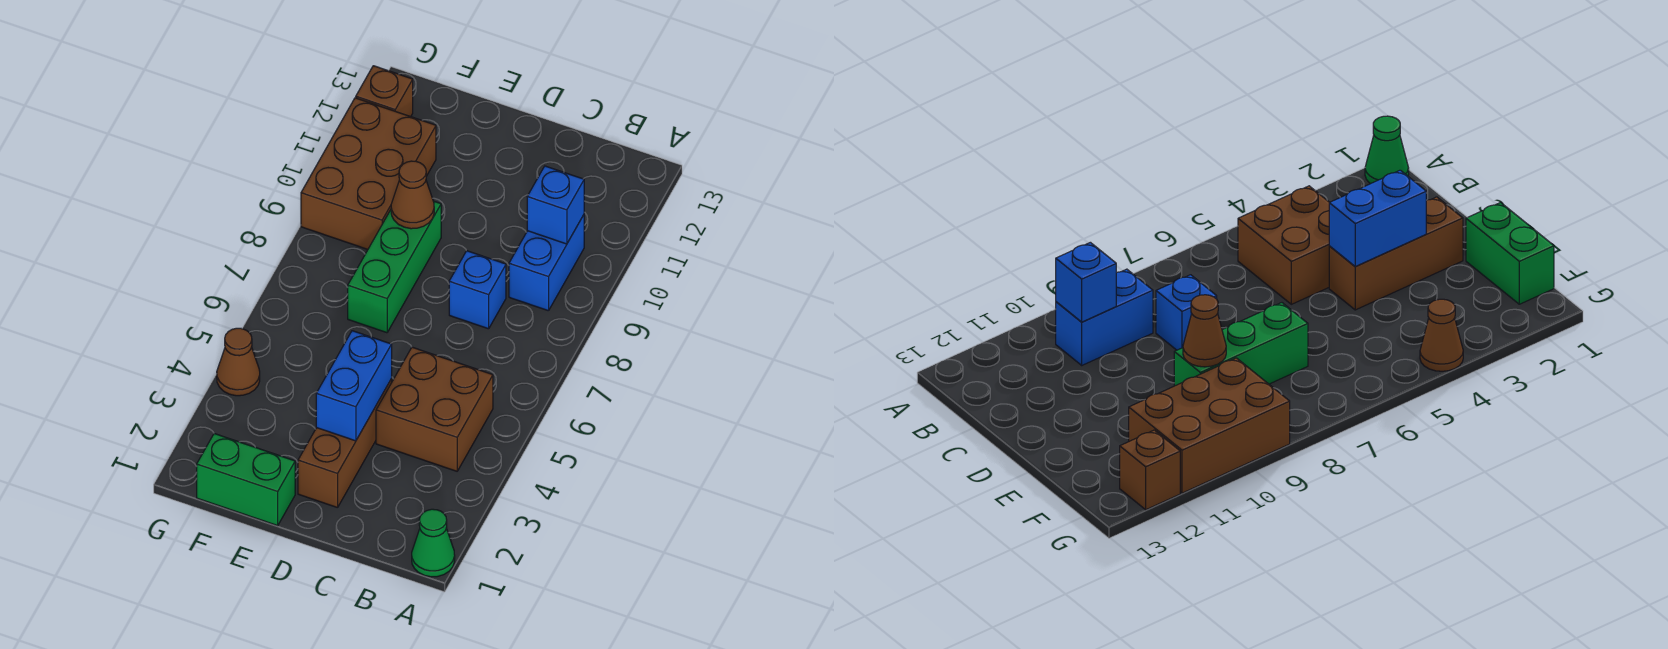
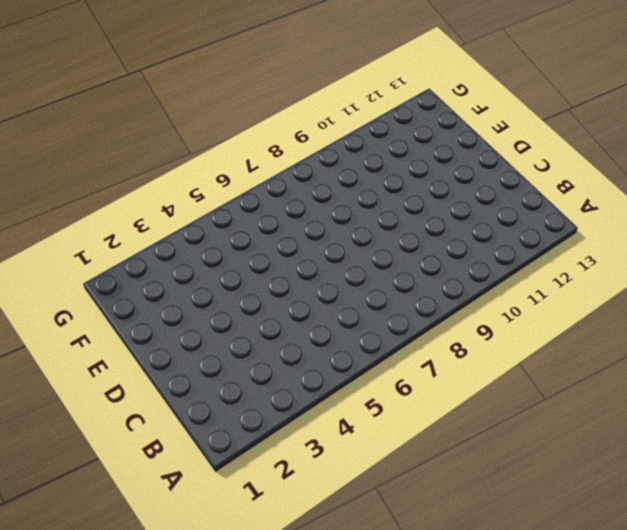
none -> green 1x1 cone [412,509,455,577]
none -> brown 2x2 brick [376,347,493,471]
none -> blue 1x2 brick [509,215,584,311]

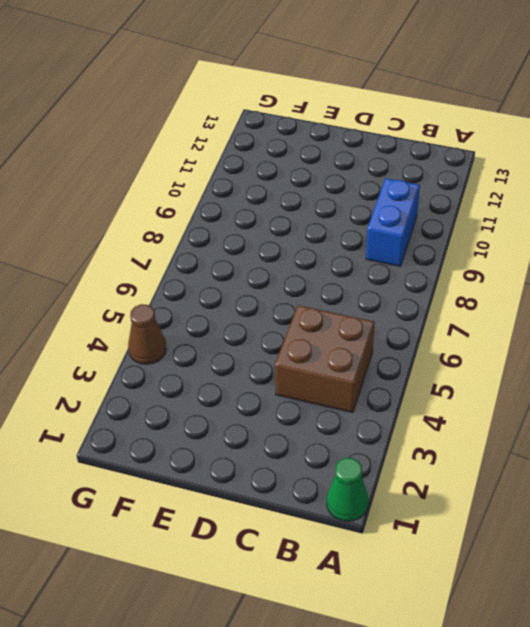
none -> blue 1x1 brick [449,251,506,329]
none -> brown 1x3 brick [298,379,392,508]
none -> green 1x2 brick [197,434,295,526]

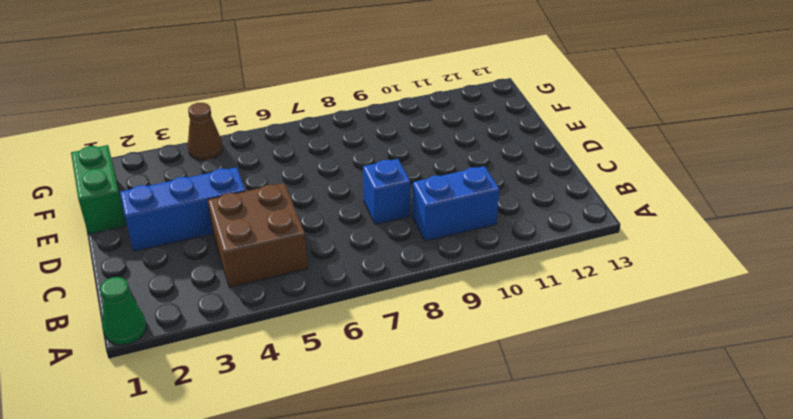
blue 1x3 brick [120,167,245,251] -> brown 1x3 brick [298,379,392,508]
none -> green 1x3 brick [348,201,441,333]
none -> brown 2x3 brick [301,98,436,249]
none -> brown 1x1 brick [356,66,413,117]

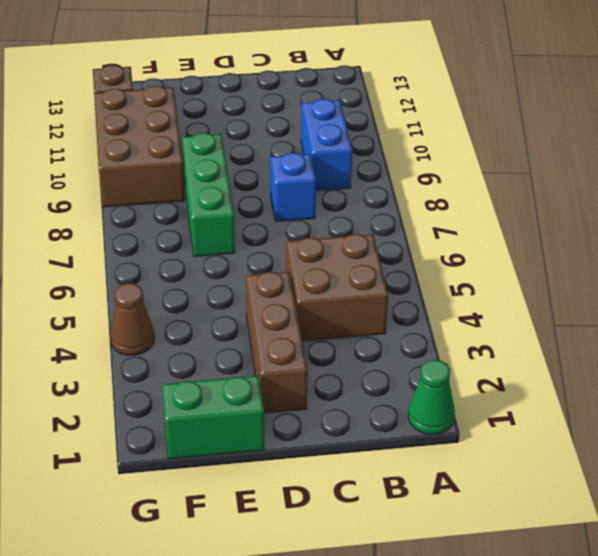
none -> blue 1x1 brick [527,166,584,244]
none -> blue 1x2 brick [316,331,392,441]
none -> brown 1x1 cone [391,161,434,229]

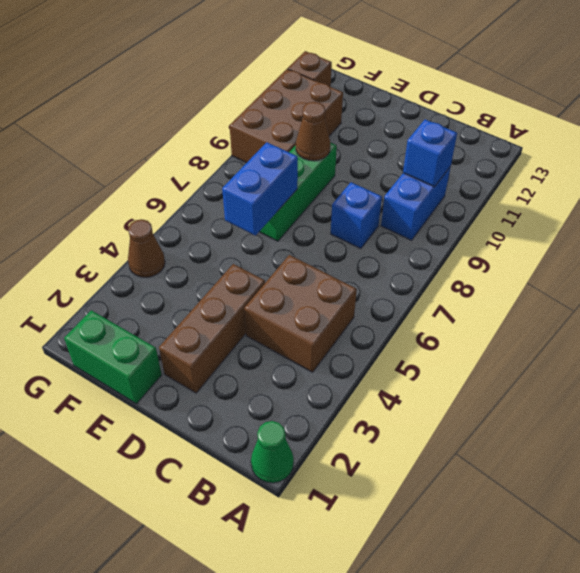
blue 1x2 brick [222,142,298,236] -> blue 1x2 brick moved to [316,331,392,441]

